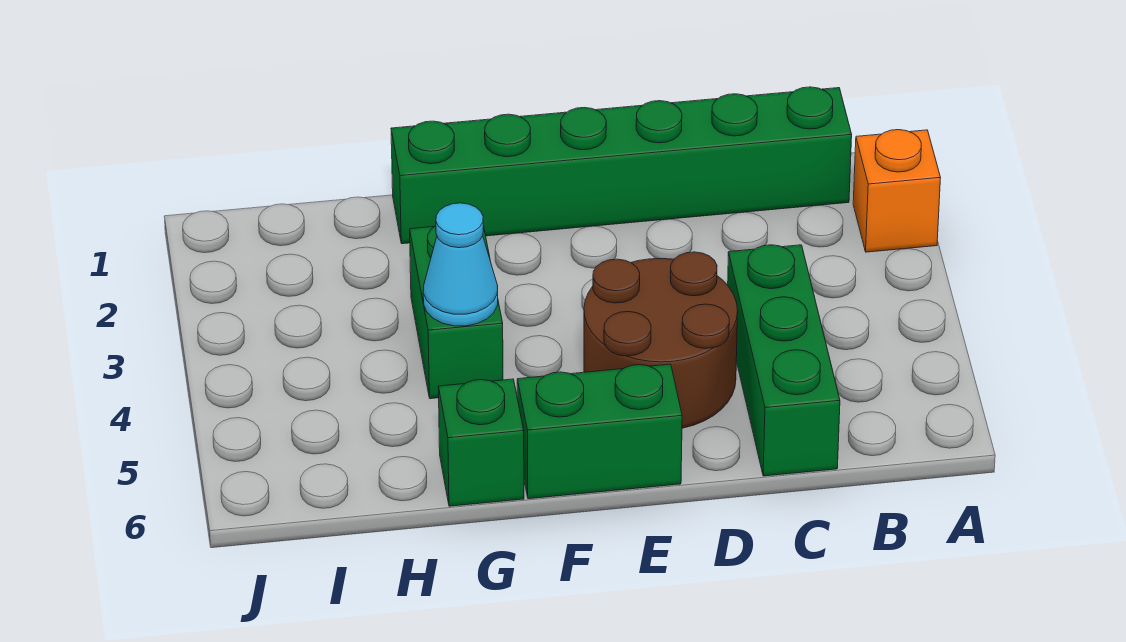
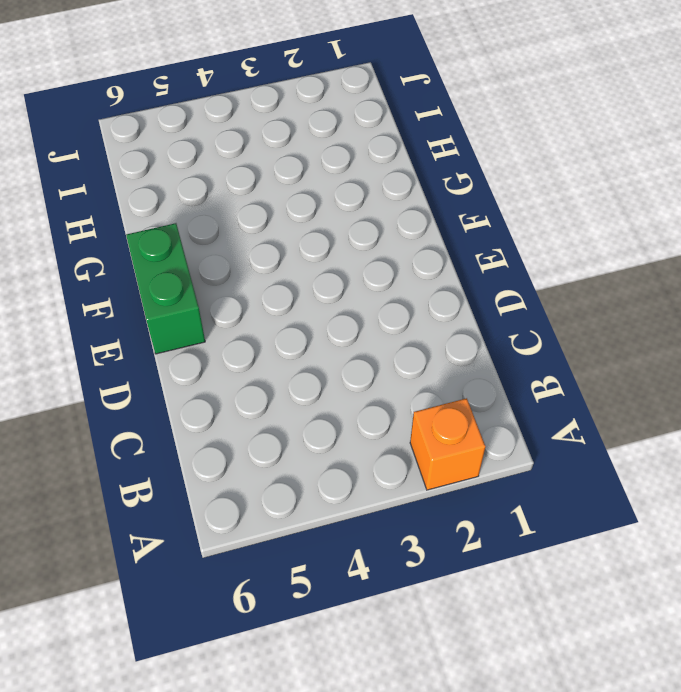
none -> green 1x6 brick [391,87,852,244]
none -> green 1x3 brick [728,245,840,476]

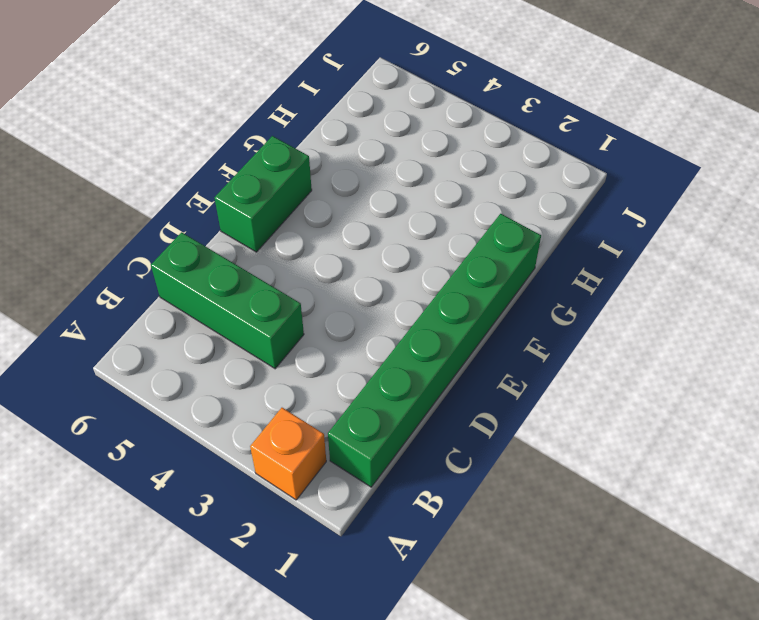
none -> brown 2x2 round brick [584,252,738,428]
none -> green 1x2 brick [410,225,503,399]

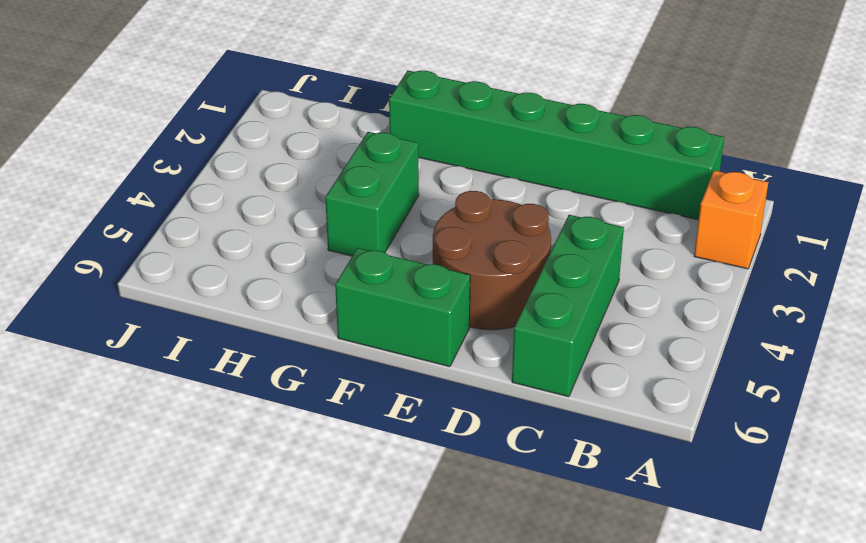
none -> green 1x1 brick [438,379,524,506]
none -> cyan 1x1 cone [423,203,498,326]

